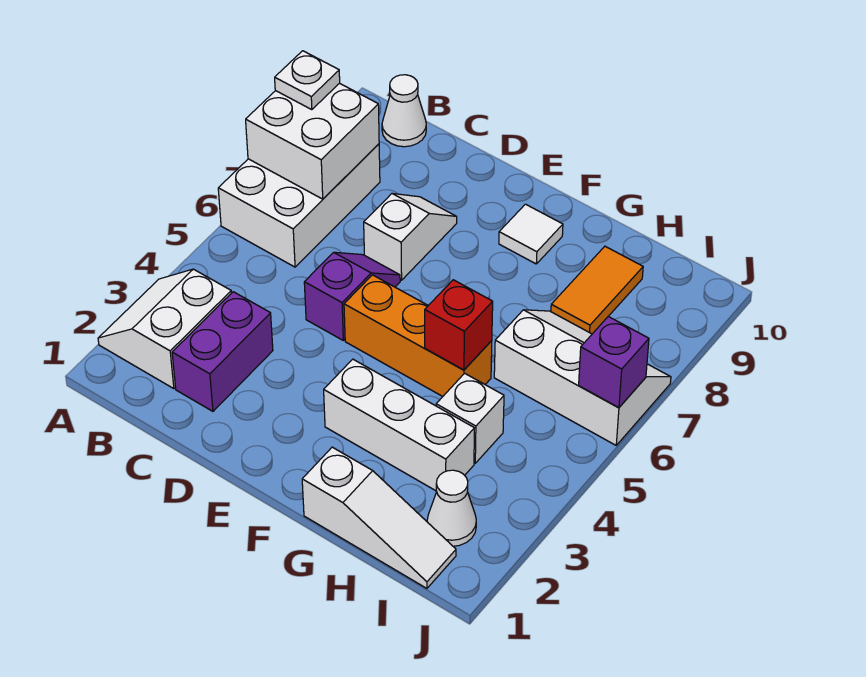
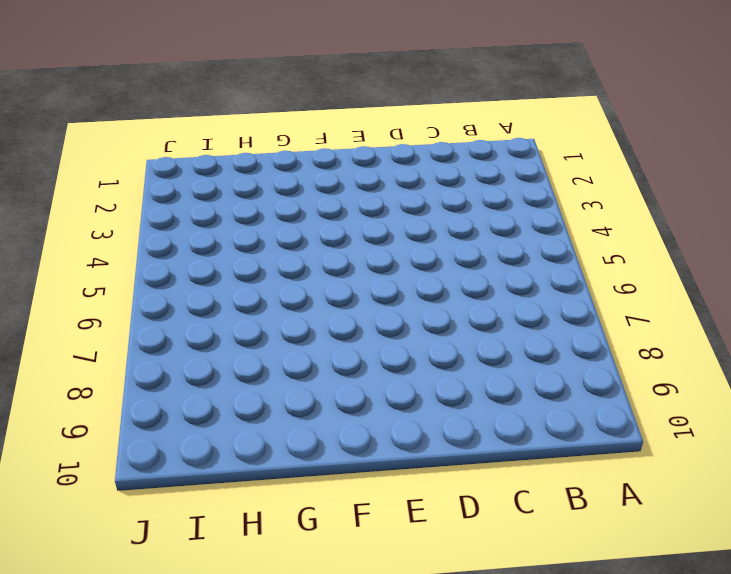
none -> white 2x2 slope [98,269,231,389]
none -> white 2x3 brick [218,144,380,267]
none -> white 1x1 cone [382,75,426,147]

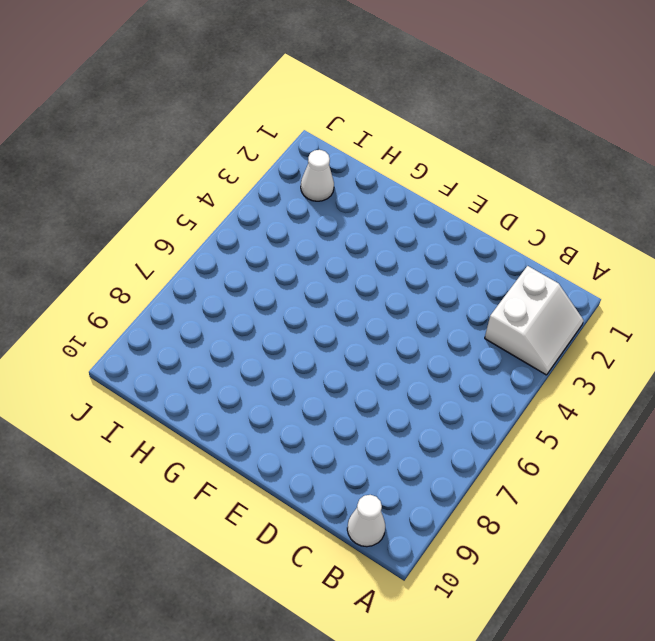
none -> white 2x3 brick [218,144,380,267]
none -> purple 1x2 brick [172,292,273,411]
none -> purple 1x2 slope [304,252,400,340]

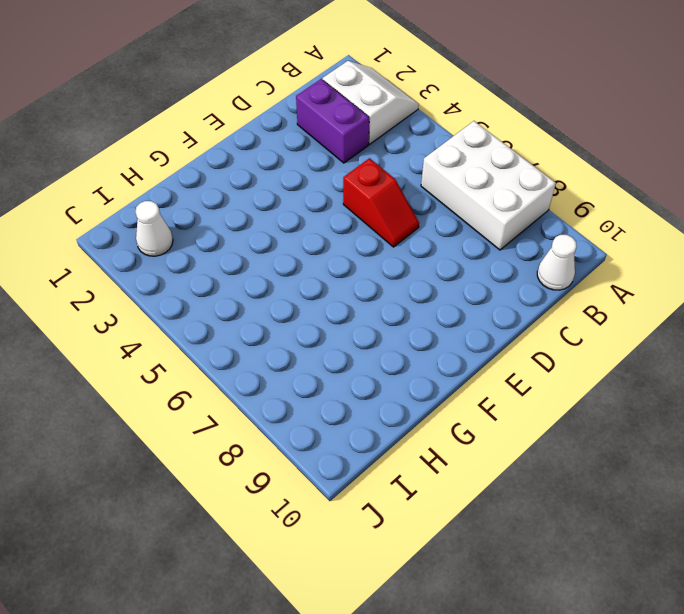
red 1x2 slope [343,158,419,247] -> purple 1x2 slope [304,252,400,340]
none -> white 1x2 slope [364,194,457,280]
none -> orange 1x3 brick [344,275,492,396]
none -> white 1x3 brick [324,359,474,491]

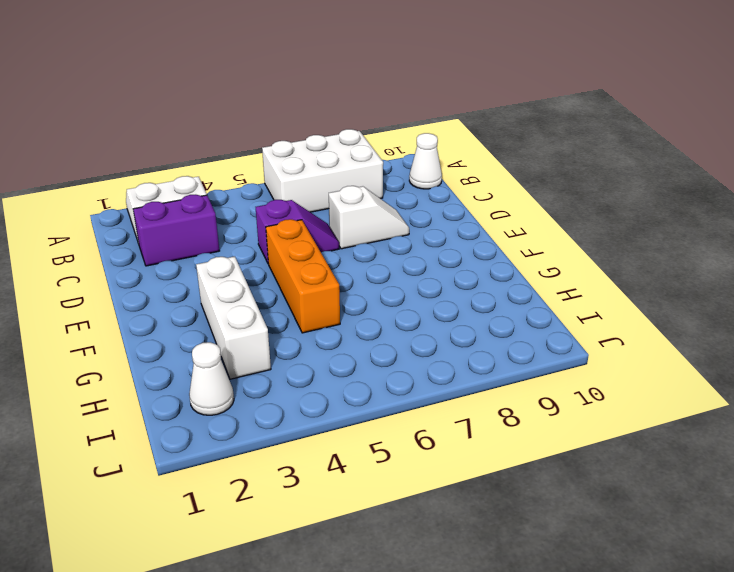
none -> white 1x1 tile [499,204,563,264]
none -> white 1x3 slope [302,447,456,588]
none -> white 1x1 brick [436,373,504,463]

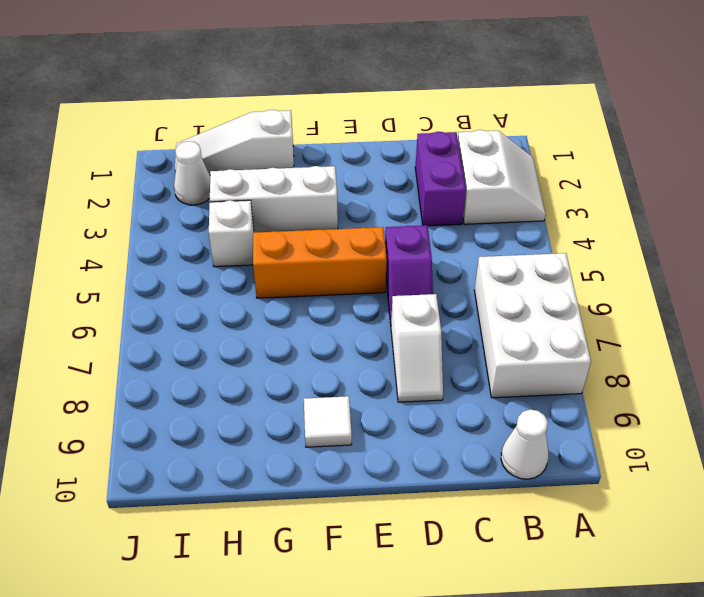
none -> white 2x3 slope [494,310,671,445]
none -> orange 1x2 tile [551,246,643,334]
none -> white 2x2 brick [246,83,379,199]

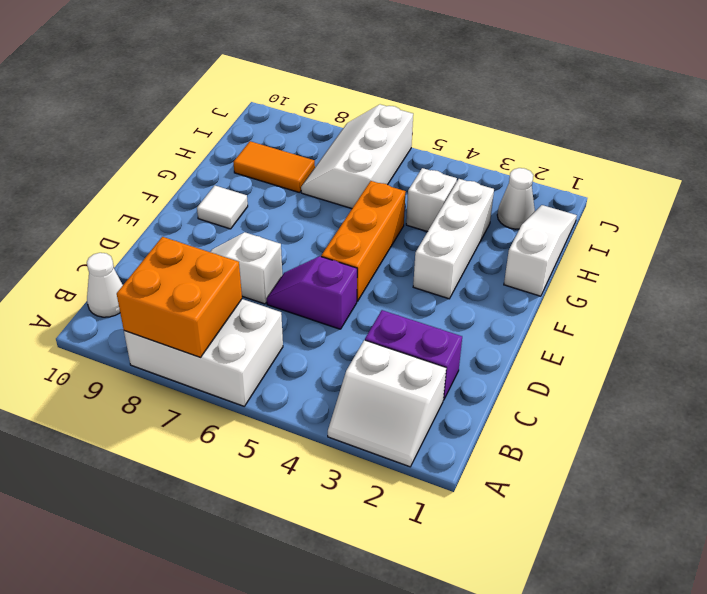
orange 2x2 brick [117,237,242,357] -> white 2x2 brick [246,83,379,199]
none -> red 1x1 brick [425,280,493,370]
none -> purple 1x1 brick [579,316,649,408]
none -> white 1x1 plate [275,51,340,110]

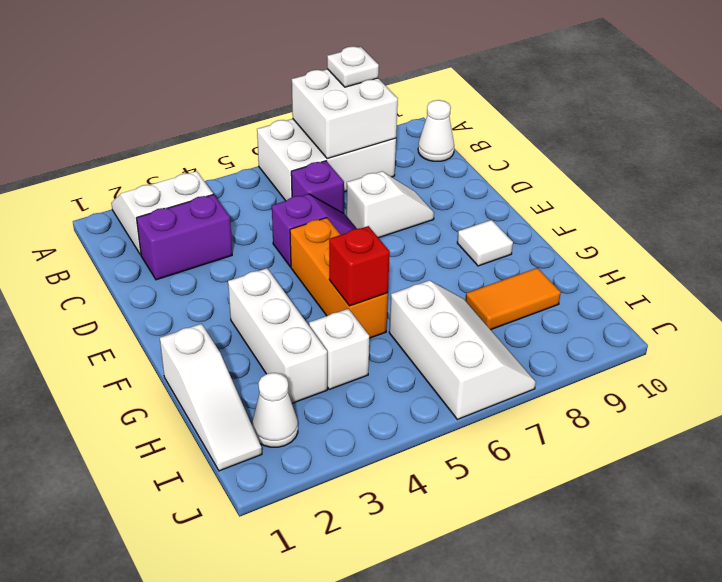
purple 1x1 brick [291,161,344,213] -> purple 1x1 brick moved to [579,316,649,408]

